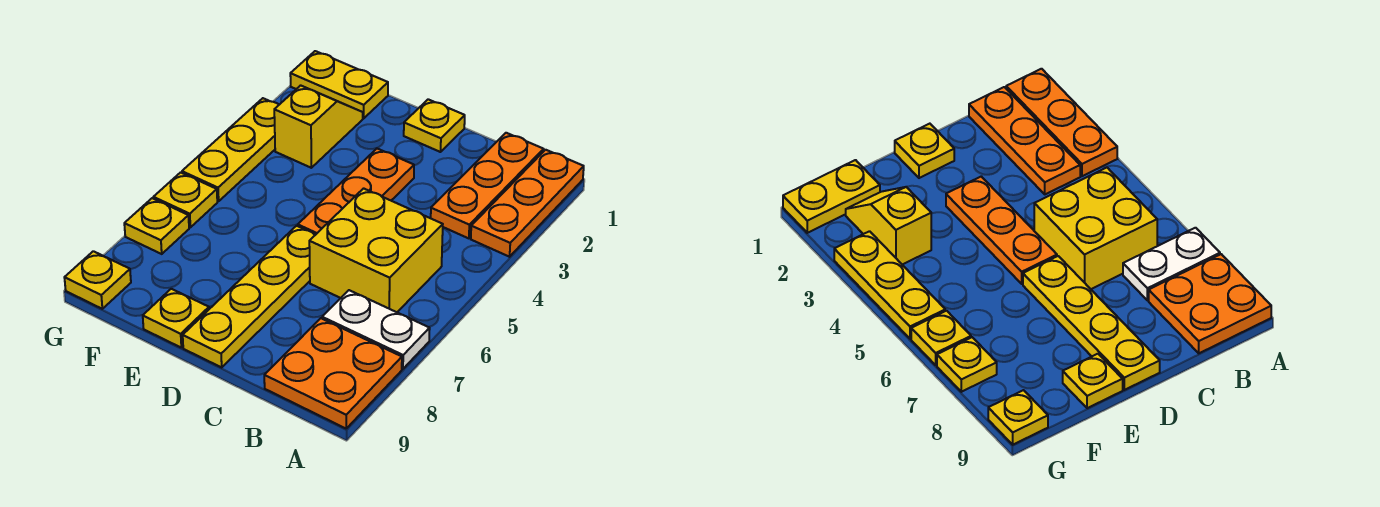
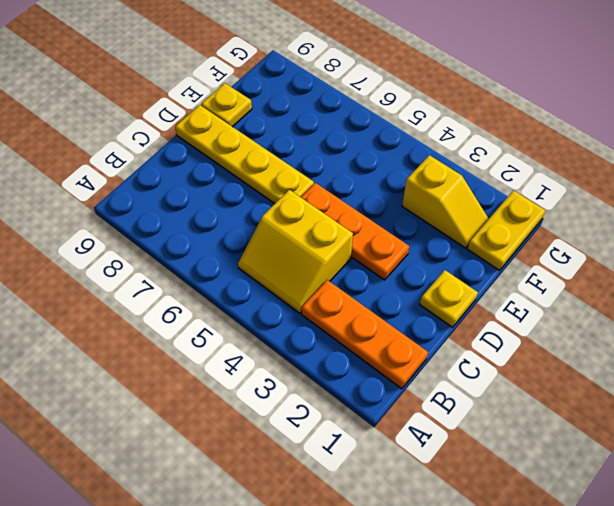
yellow 2x2 slope [238,190,353,313] -> yellow 2x2 brick [309,188,443,312]
none -> orange 1x3 plate [471,150,584,257]
none -> white 1x2 plate [322,290,430,369]
none -> orange 2x2 plate [264,318,402,428]

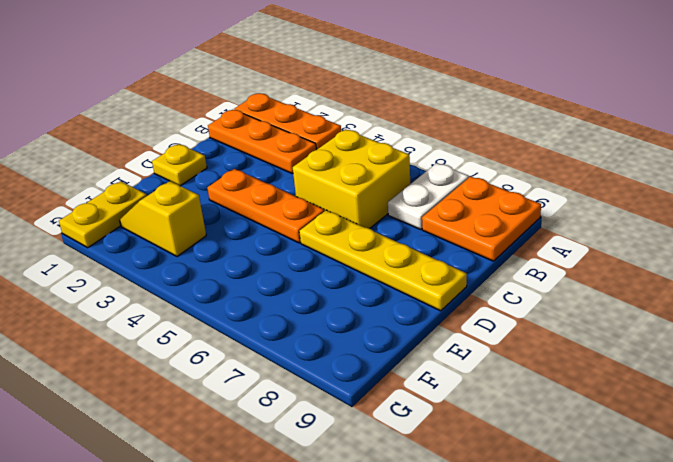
none -> yellow 1x1 plate [143,289,209,347]
none -> yellow 1x3 plate [182,98,279,201]
none -> yellow 1x1 plate [153,172,217,227]

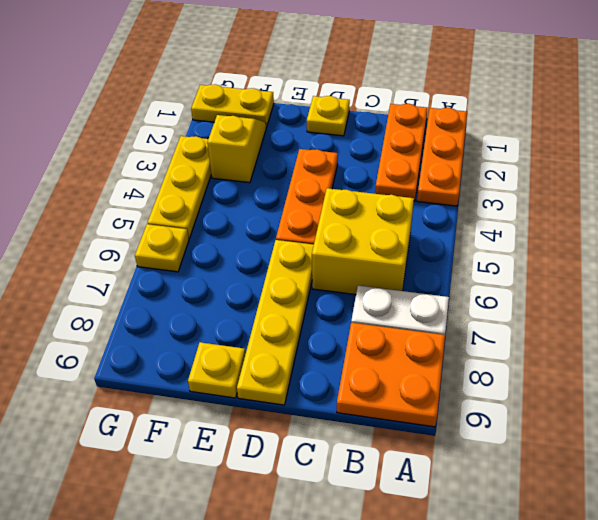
none -> yellow 1x1 plate [124,198,189,254]
none -> yellow 1x1 plate [64,251,131,309]

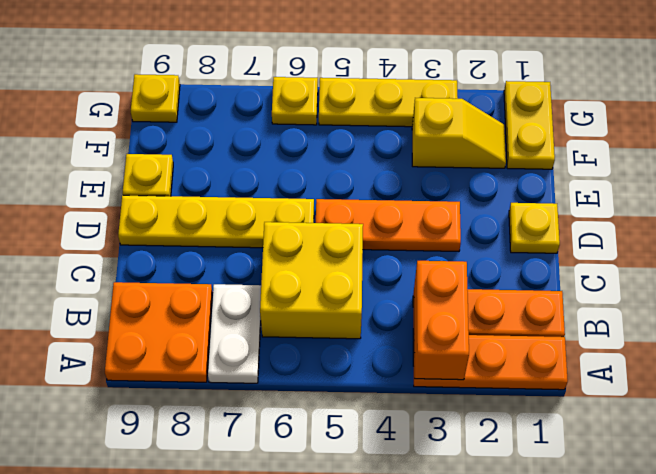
orange 1x2 brick [414,261,469,380] -> none
none -> yellow 1x1 plate [124,198,189,254]

